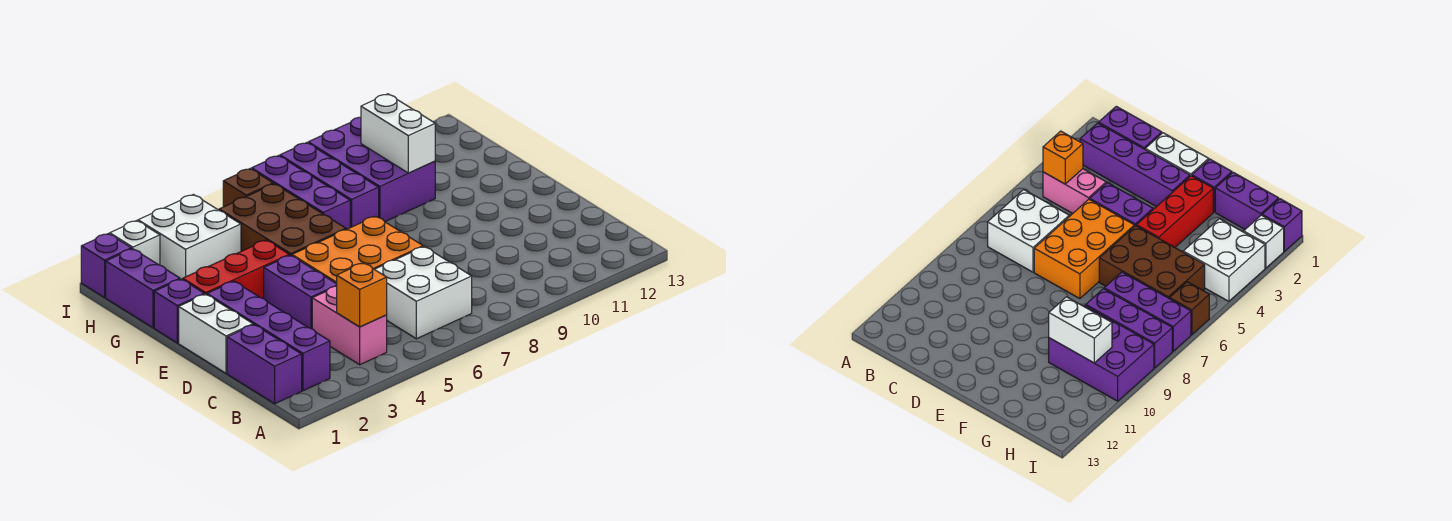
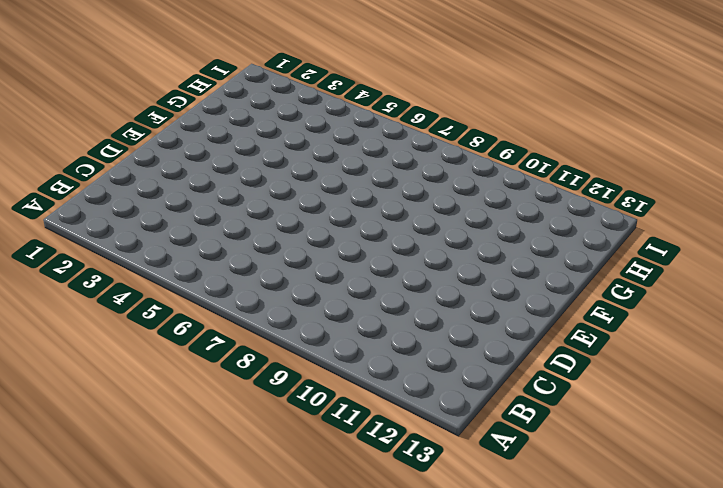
none -> purple 1x2 brick [227,325,302,404]
none -> purple 1x4 brick [207,281,330,391]
none -> pink 1x2 brick [312,286,387,365]

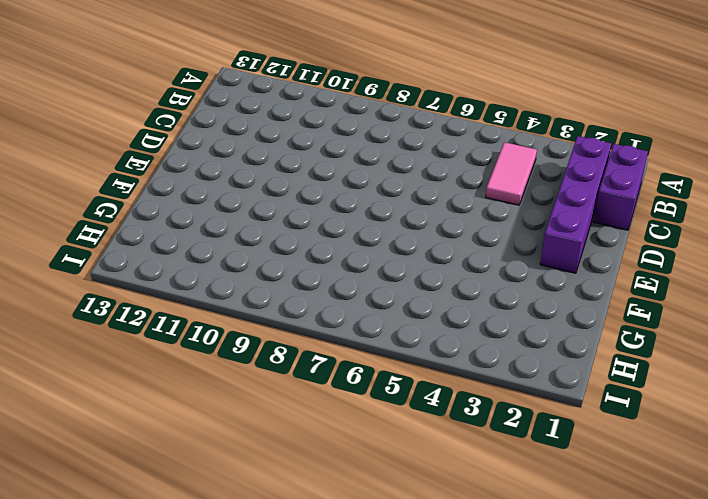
pink 1x2 tile [486,142,537,205] -> pink 1x2 brick [312,286,387,365]
none -> white 2x2 brick [375,247,472,339]
none -> white 1x2 brick [179,294,253,373]
none -> purple 1x2 brick [264,255,337,329]

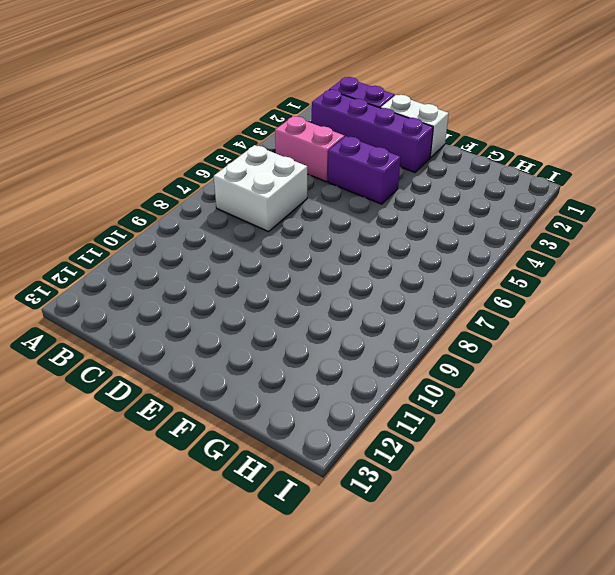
none -> orange 2x3 brick [292,216,423,284]
none -> purple 1x1 brick [154,279,204,343]
none -> red 1x3 brick [183,240,289,298]

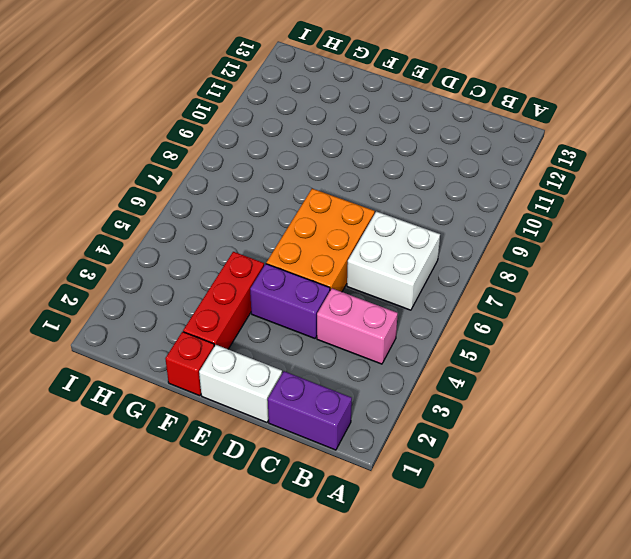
red 1x1 brick [165,332,214,396] -> purple 1x1 brick [154,279,204,343]
none -> purple 1x4 brick [207,281,330,391]
none -> brown 2x3 brick [219,184,346,256]
none -> purple 1x2 brick [106,249,180,328]

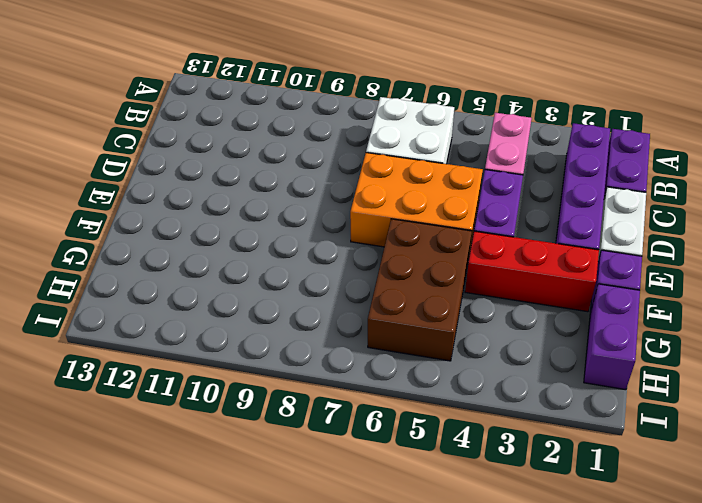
none -> purple 1x3 brick [252,156,350,229]
none -> purple 1x3 brick [280,143,379,228]
none -> purple 2x3 brick [308,117,435,222]

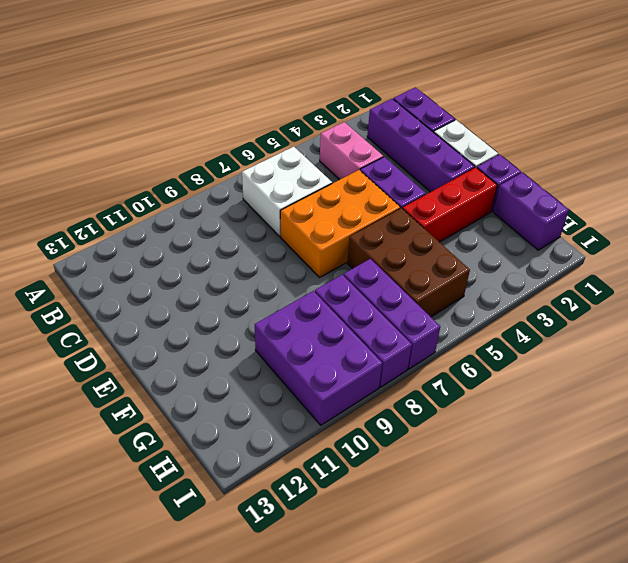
none -> white 2x2 brick [138,195,241,280]
none -> purple 1x1 brick [81,234,132,297]
none -> white 1x1 brick [110,221,160,265]

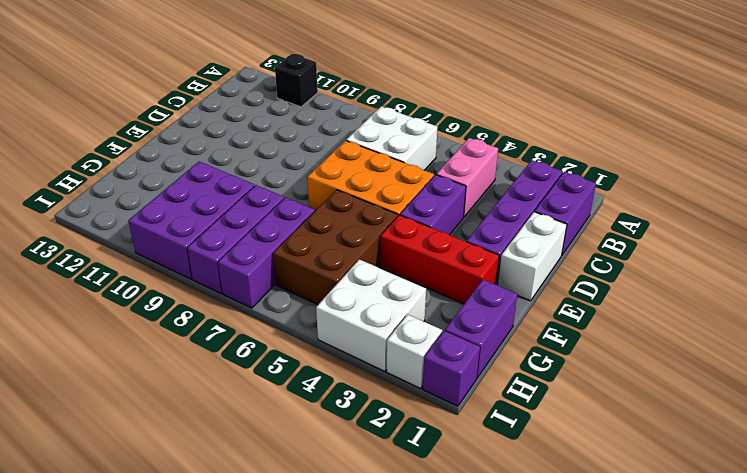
black 1x1 brick [275,54,318,107] -> none
none -> purple 1x1 brick [154,279,204,343]
none -> brown 1x1 brick [223,169,273,207]
none -> orange 1x1 brick [337,263,387,327]

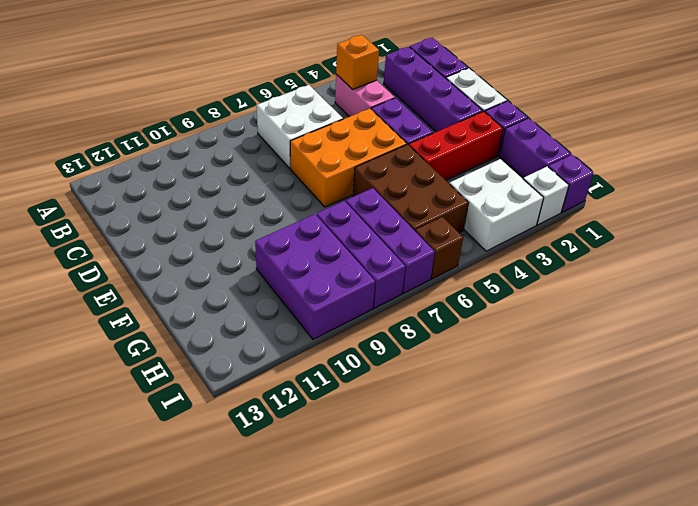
none -> white 1x2 brick [361,94,435,173]

